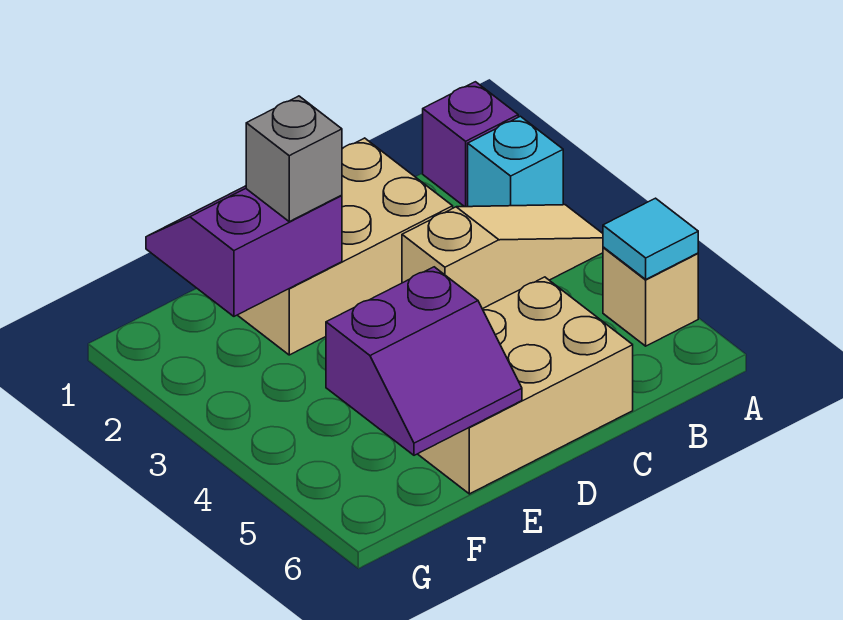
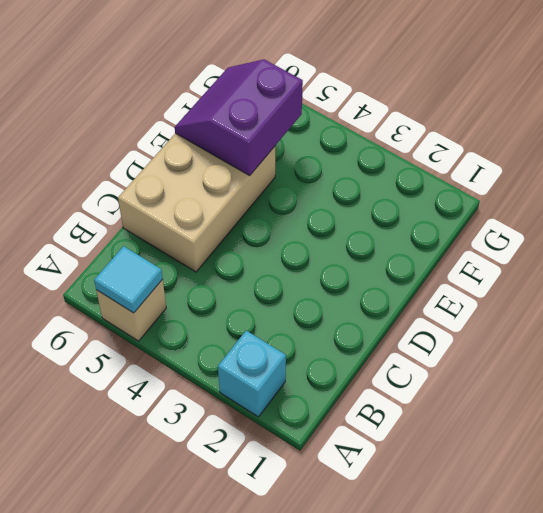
none -> purple 1x1 brick [423,82,518,207]
none -> tan 1x3 slope [402,205,603,309]

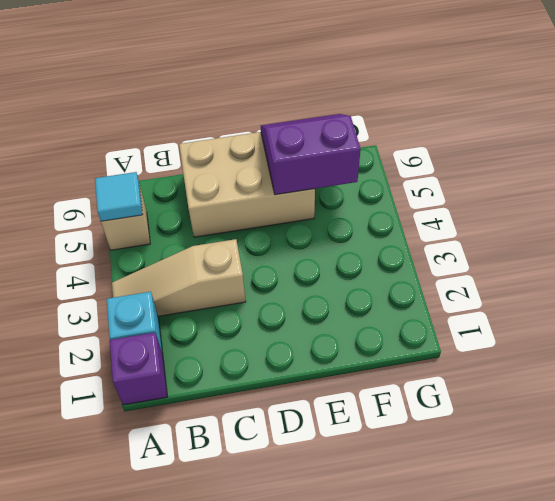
none -> tan 2x3 brick [238,138,453,355]
none -> purple 2x2 slope [146,186,342,316]

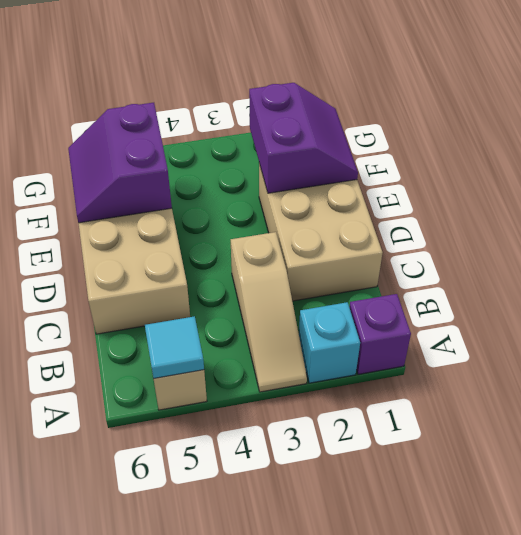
none -> grey 1x1 brick [246,96,342,222]

